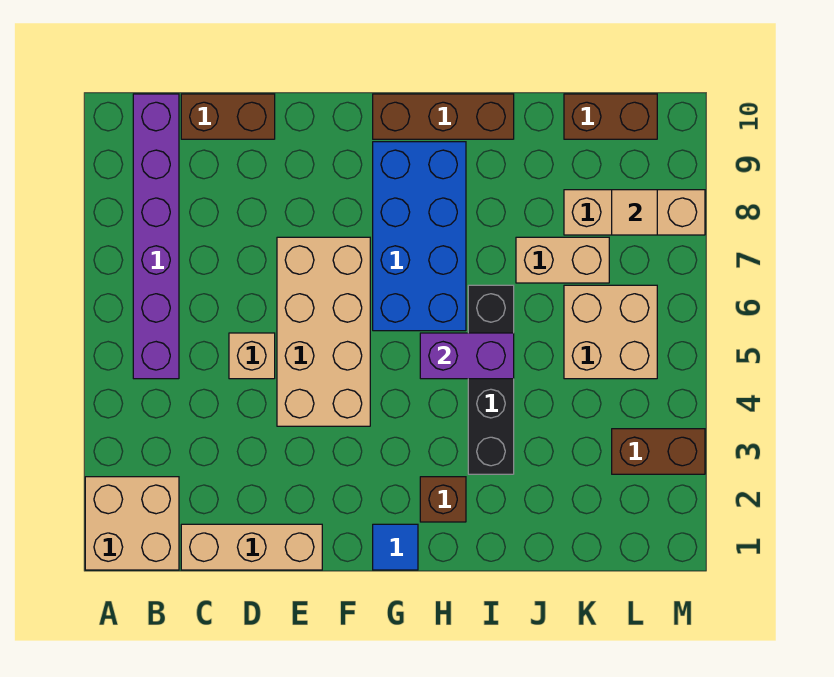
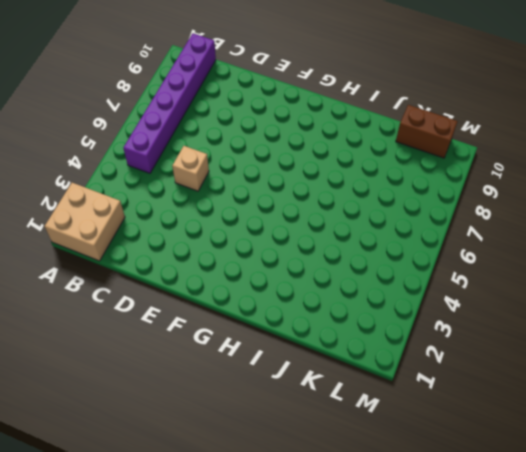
none -> tan 1x3 brick [181,524,322,570]
none -> brown 1x2 brick [181,94,275,139]
none -> tan 2x4 brick [277,237,370,426]

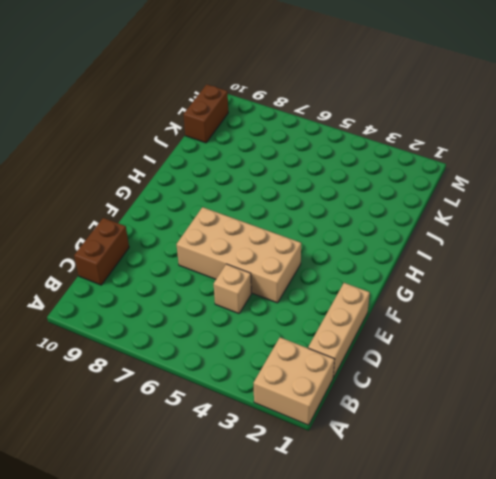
none -> purple 1x6 brick [133,94,179,379]
none -> blue 1x1 tile [373,524,418,570]
none -> blue 2x4 brick [373,142,466,331]

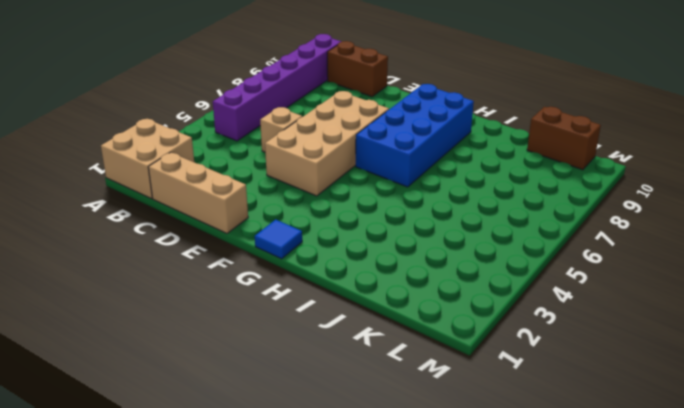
none -> brown 1x3 brick [373,94,514,139]
none -> brown 1x1 brick [420,477,466,522]
none -> black 1x4 brick [468,285,514,474]

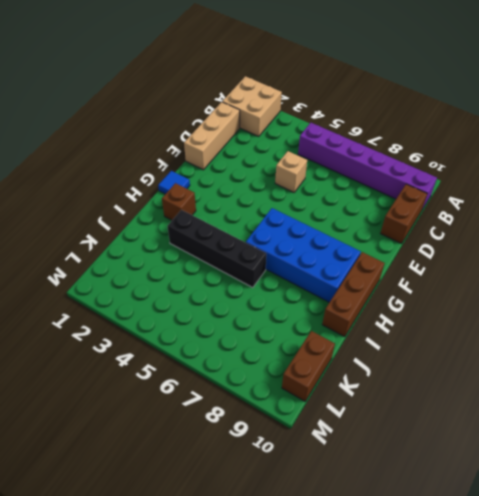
none -> tan 2x4 brick [277,237,370,426]
none -> tan 1x2 brick [516,237,609,283]
none -> tan 2x2 brick [564,285,657,379]

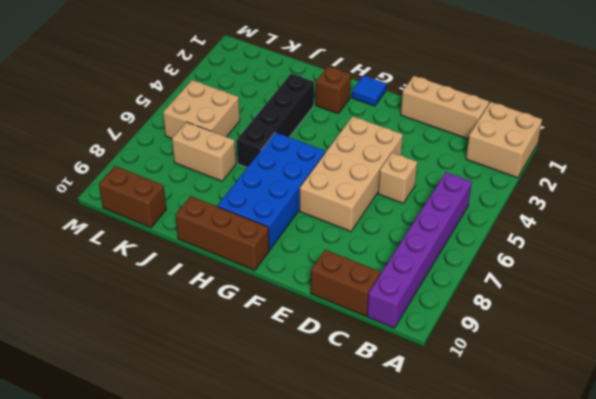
none -> tan 1x3 brick [564,190,705,235]
none -> brown 1x2 brick [612,429,705,474]
none -> purple 1x2 brick [420,333,514,379]

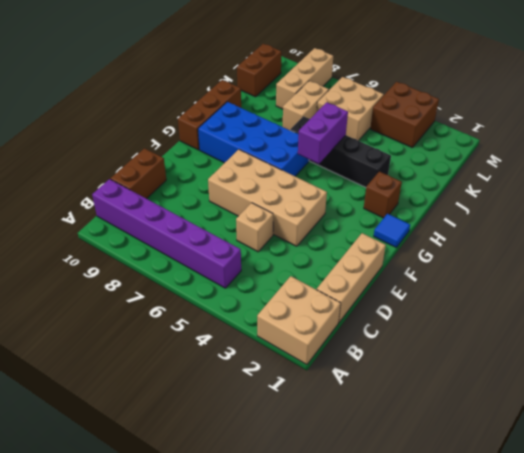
brown 2x2 brick [370,82,439,148] -> brown 1x2 brick [612,429,705,474]
none -> tan 1x1 tile [612,190,657,235]

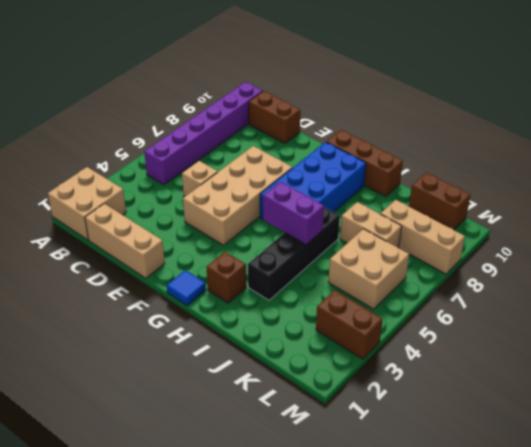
none -> tan 1x1 tile [612,190,657,235]

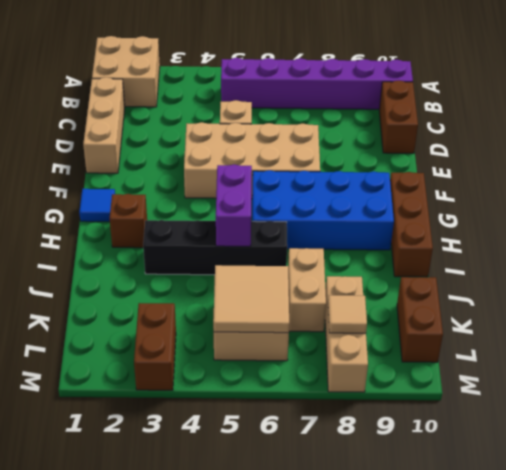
tan 2x2 tile [213,265,289,333] -> none

